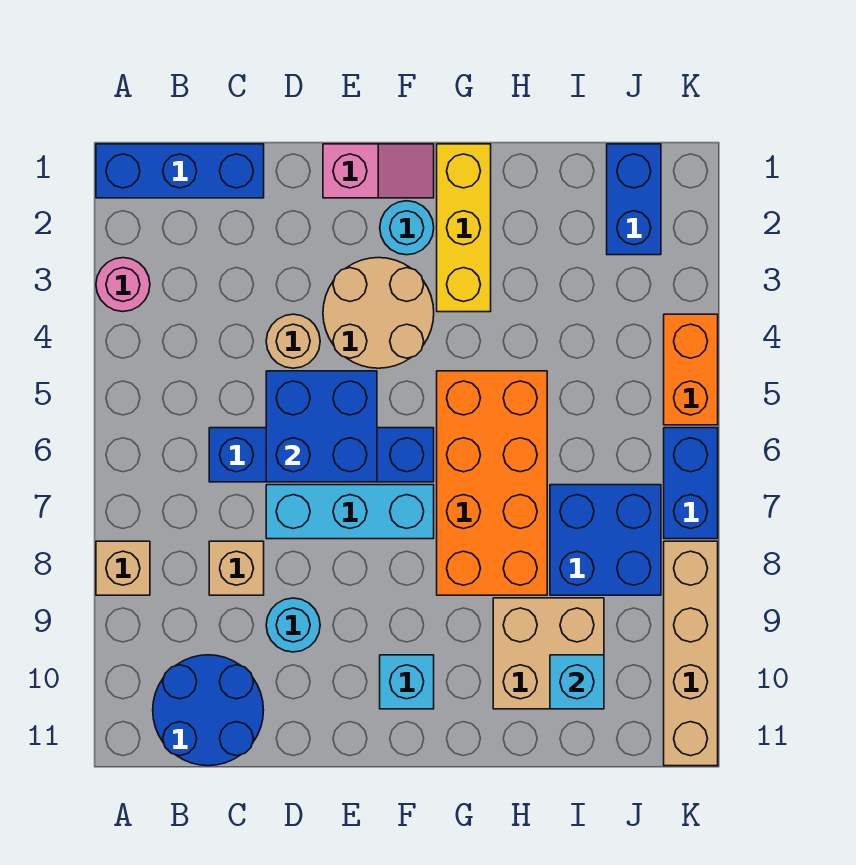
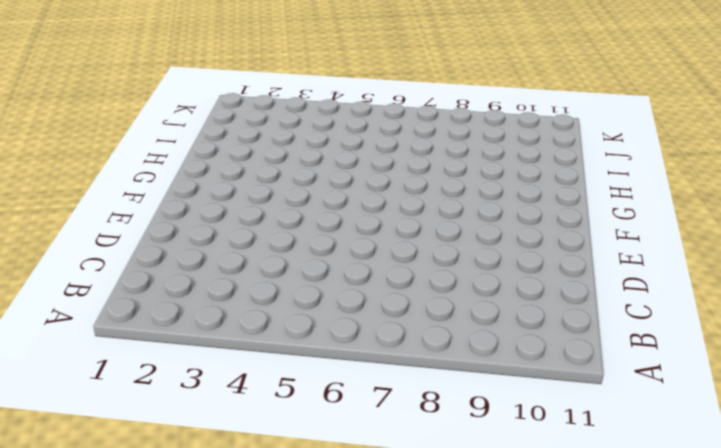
none -> blue 1x3 brick [96,144,264,198]
none -> pink 1x1 round brick [96,258,150,312]
none -> tan 1x1 brick [96,541,150,595]

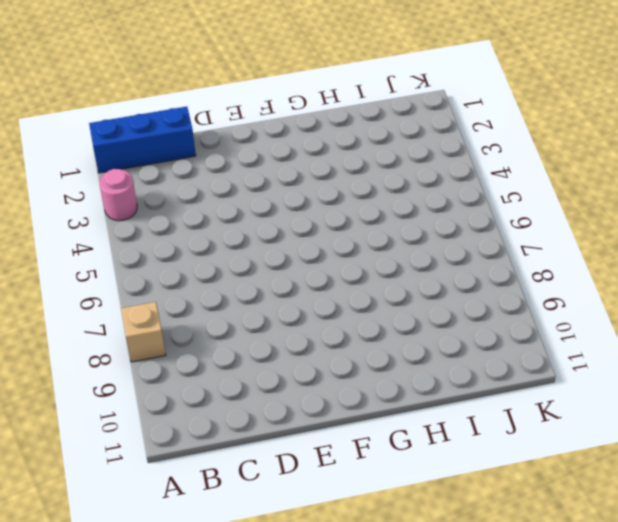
none -> blue 2x2 round brick [153,655,264,766]
none -> blue 1x4 brick [209,428,434,482]
none -> tan 1x1 brick [209,541,264,595]

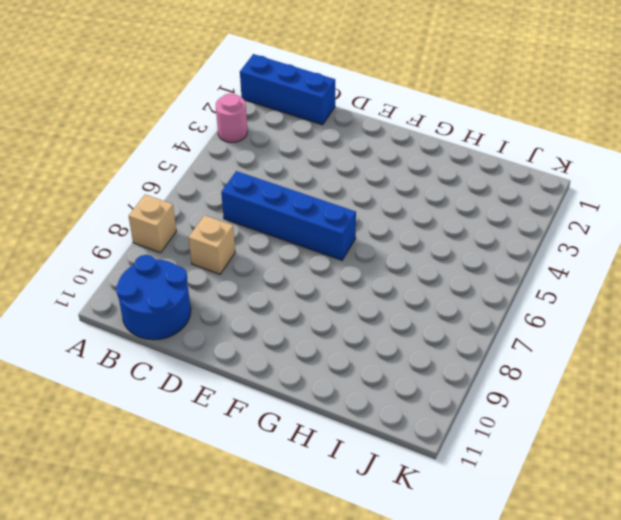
none -> tan 1x1 round brick [266,314,320,368]
none -> cyan 1x3 brick [266,485,434,539]
none -> cyan 1x1 round brick [266,598,320,652]

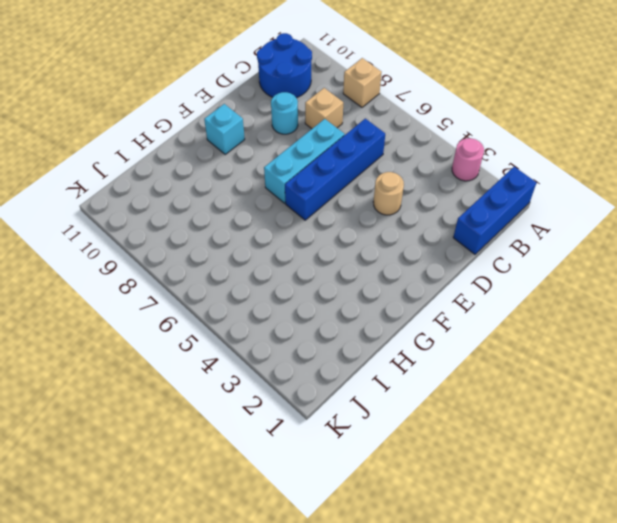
none -> pink 1x2 slope [323,144,434,198]
none -> tan 2x2 round brick [323,258,434,368]
none -> cyan 1x1 round brick [380,201,434,255]

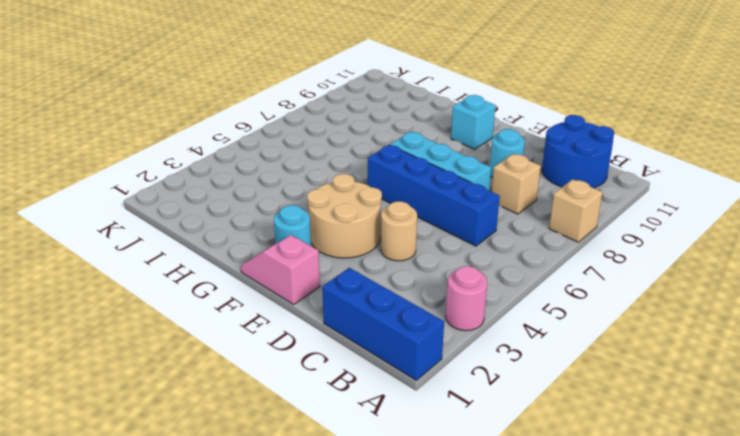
none -> yellow 1x3 brick [437,144,491,312]
none -> orange 2x4 brick [437,371,547,595]
none -> tan 2x2 brick [493,598,604,709]

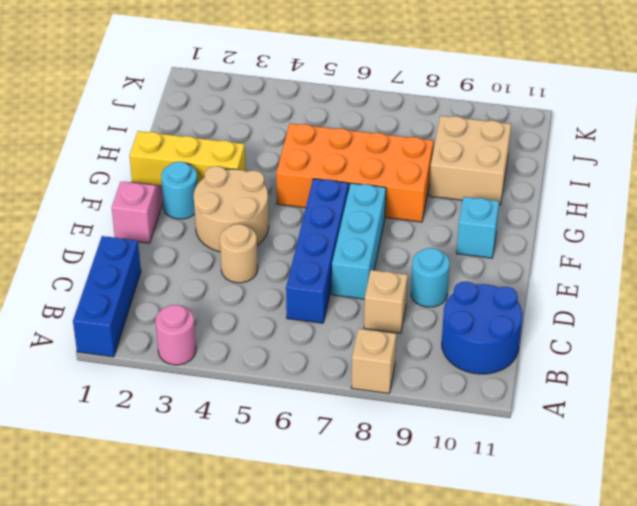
none -> blue 2x2 brick [550,485,661,595]
none -> blue 1x2 brick [607,144,661,255]
none -> orange 1x2 brick [664,314,718,425]

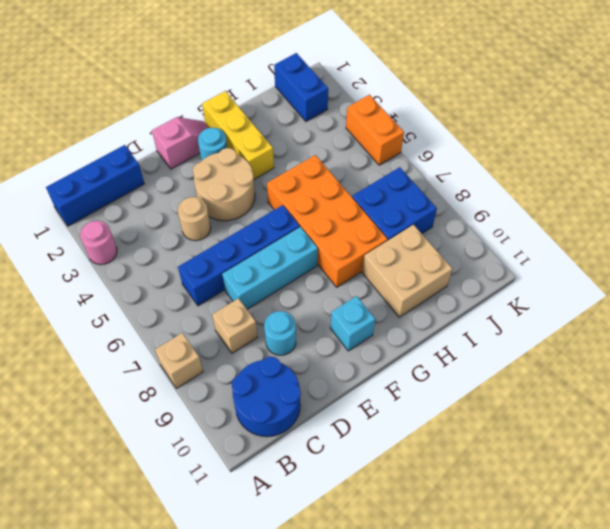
none -> blue 1x2 brick [664,428,718,539]
none -> tan 1x4 brick [664,541,718,766]
none -> blue 2x2 brick [266,371,377,482]

